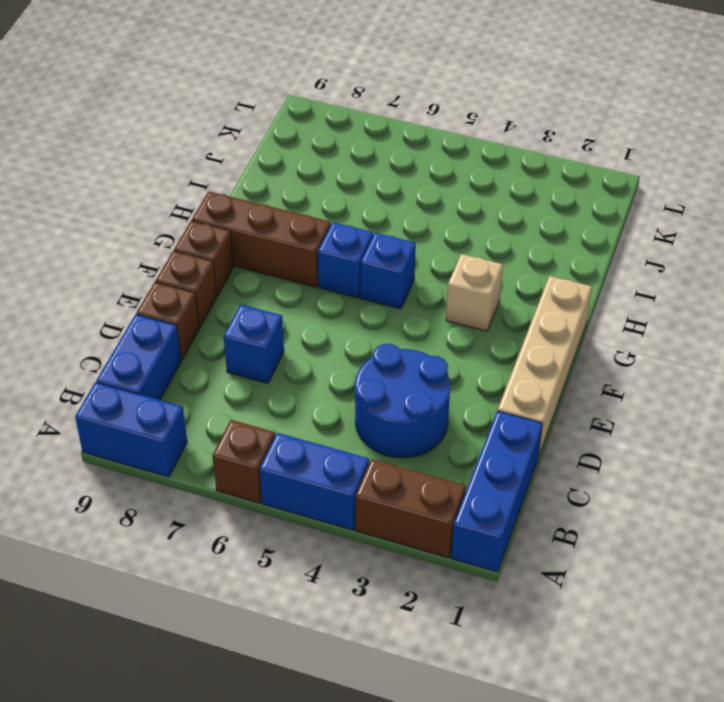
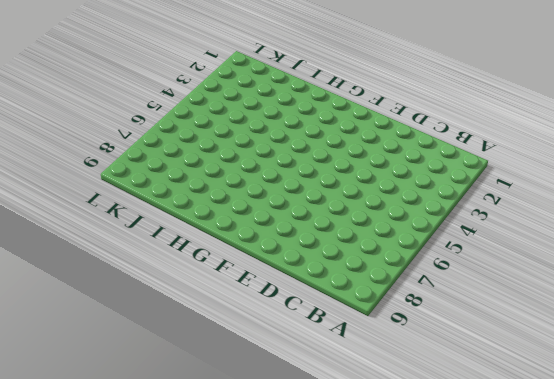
none -> blue 1x3 brick [451,411,543,572]
none -> brown 1x2 brick [355,459,466,558]
none -> blue 1x2 brick [260,433,369,530]

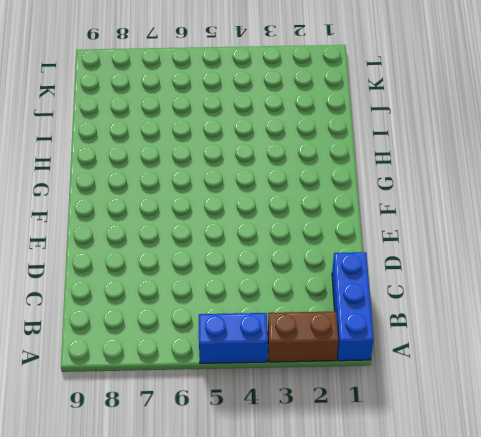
none -> brown 1x1 brick [213,420,275,503]
none -> blue 1x2 brick [75,382,187,477]
none -> blue 1x2 brick [96,314,181,400]

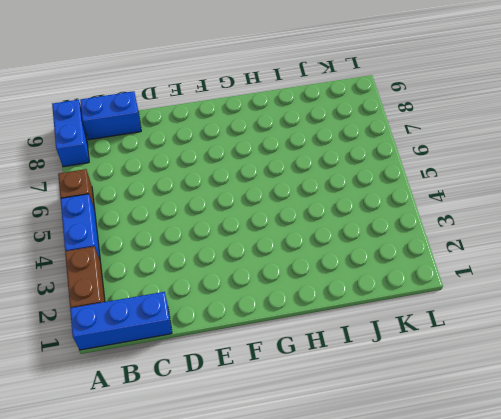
none -> blue 2x2 round brick [355,344,450,458]
none -> tan 1x4 brick [498,276,592,457]
none -> blue 1x1 brick [224,305,284,383]

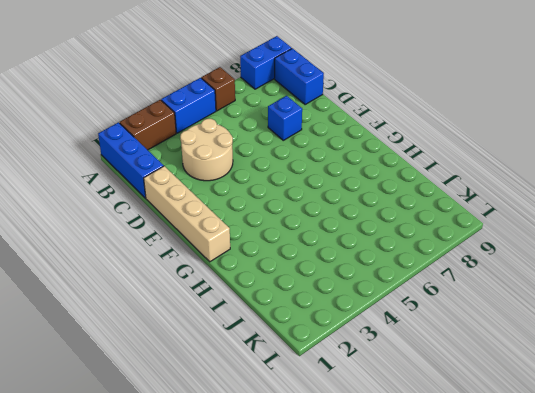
tan 2x2 round brick [180,119,233,181] -> blue 2x2 round brick [355,344,450,458]
none -> brown 1x1 brick [137,282,199,360]
none -> brown 1x1 brick [156,251,217,328]
none -> brown 1x1 brick [174,221,234,296]

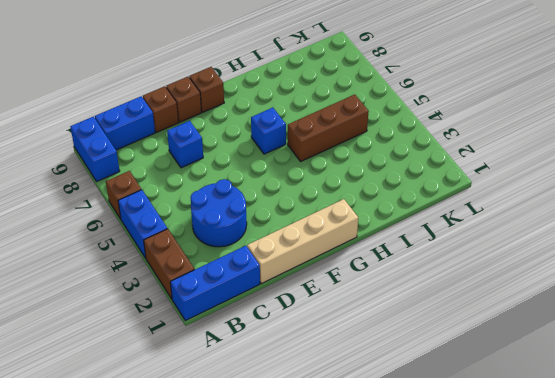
brown 1x3 brick [288,95,369,161] -> brown 1x3 brick turned to [192,191,331,287]
none -> tan 1x1 brick [446,254,503,331]
none -> blue 1x1 brick [361,233,416,309]

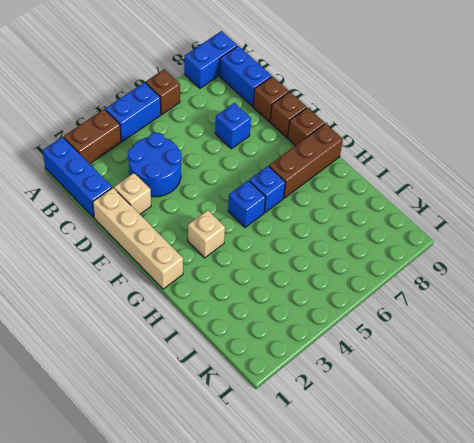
tan 1x1 brick [114,173,151,214] -> none

